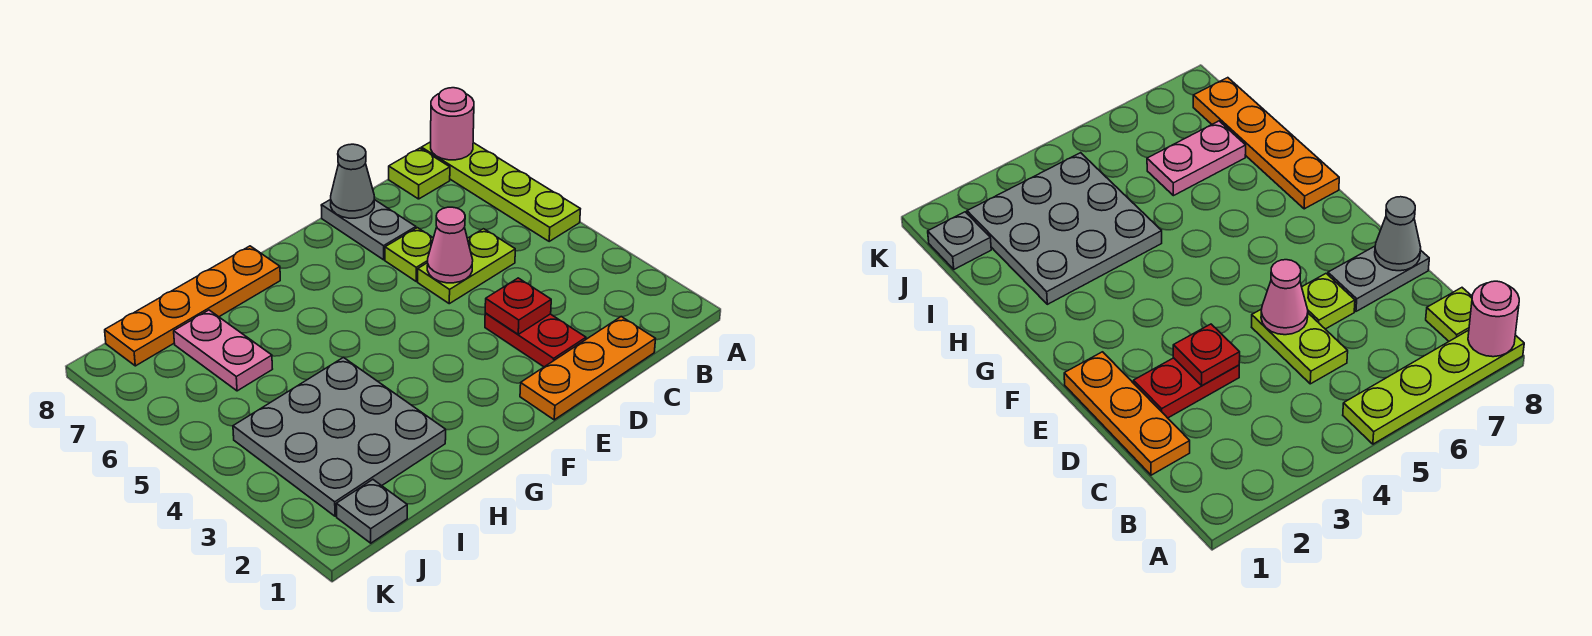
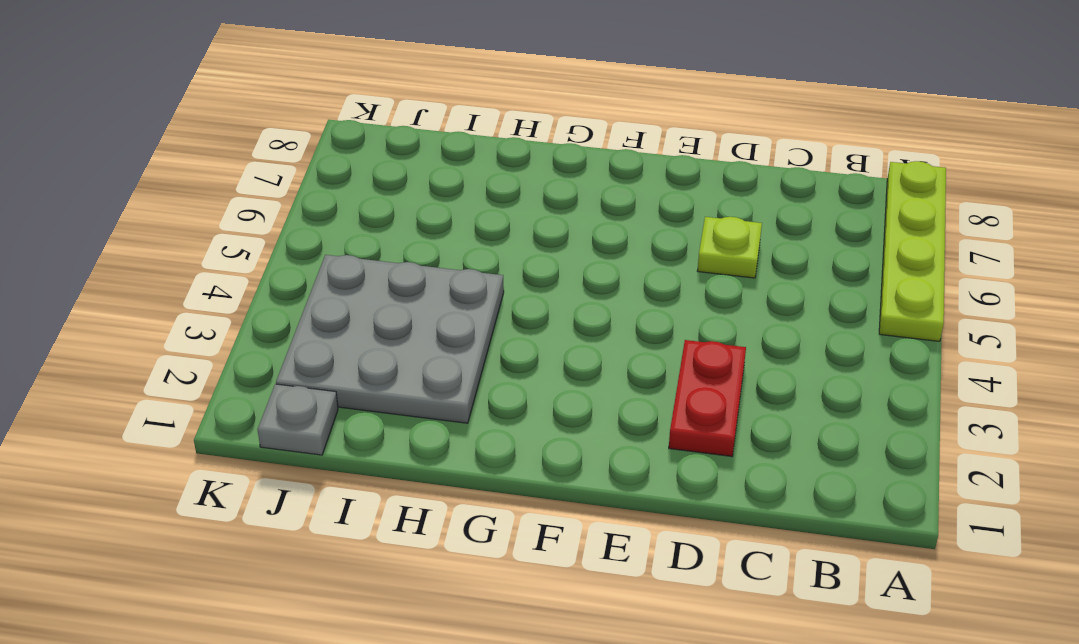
none -> lime 1x1 plate [389,148,450,199]
none -> orange 1x3 plate [520,317,656,420]
none -> lime 1x2 plate [418,229,515,304]

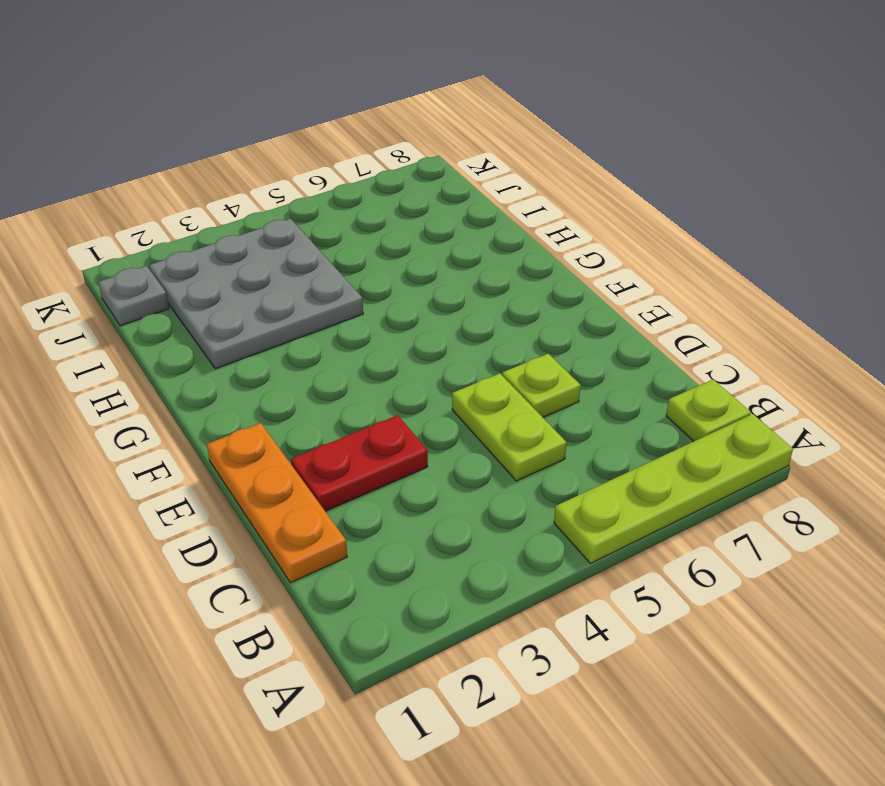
none -> grey 1x2 plate [321,199,416,260]
none -> orange 1x4 plate [105,246,280,366]
none -> pink 1x2 plate [174,310,272,391]

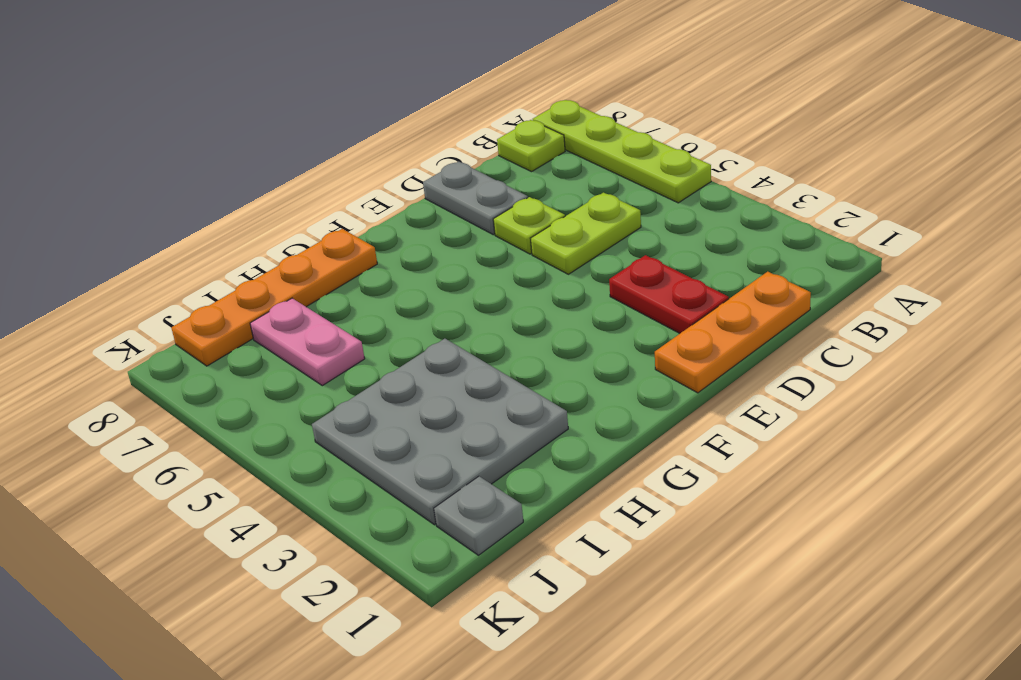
none -> pink 1x1 round brick [431,88,474,160]
none -> red 1x1 plate [485,278,551,334]
none -> pink 1x1 cone [427,207,473,283]

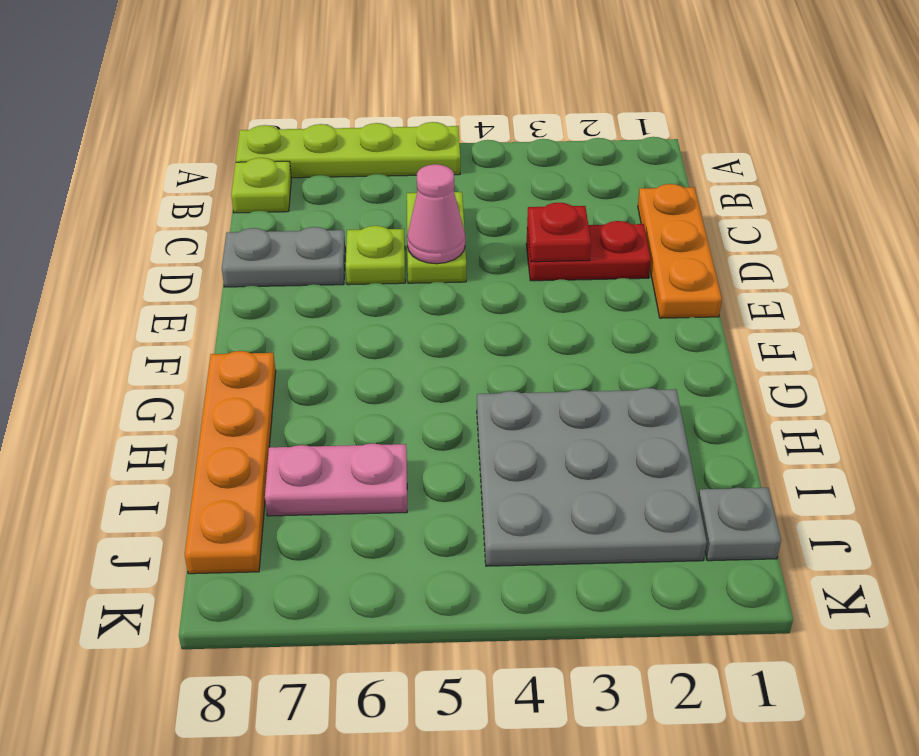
none -> pink 1x1 round brick [431,88,474,160]
none -> grey 1x1 cone [331,144,374,218]

